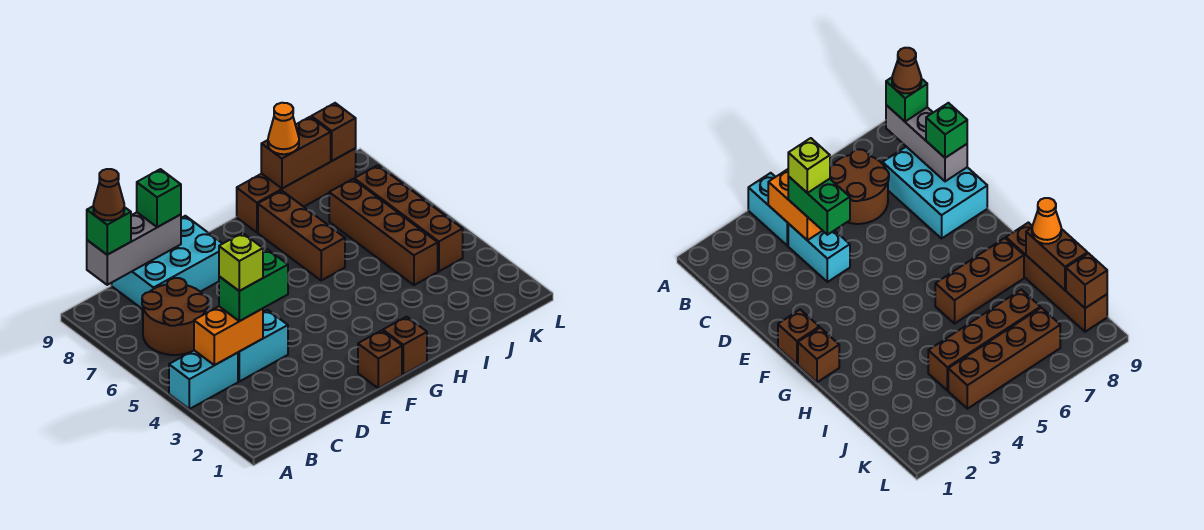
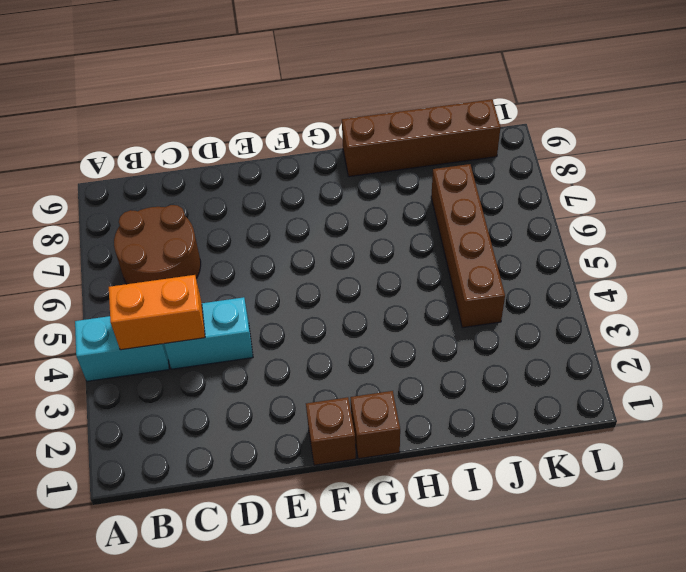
none -> cyan 2x3 brick [112,216,223,309]
none -> brown 1x3 brick [258,191,345,280]
none -> brown 1x4 brick [354,165,463,271]

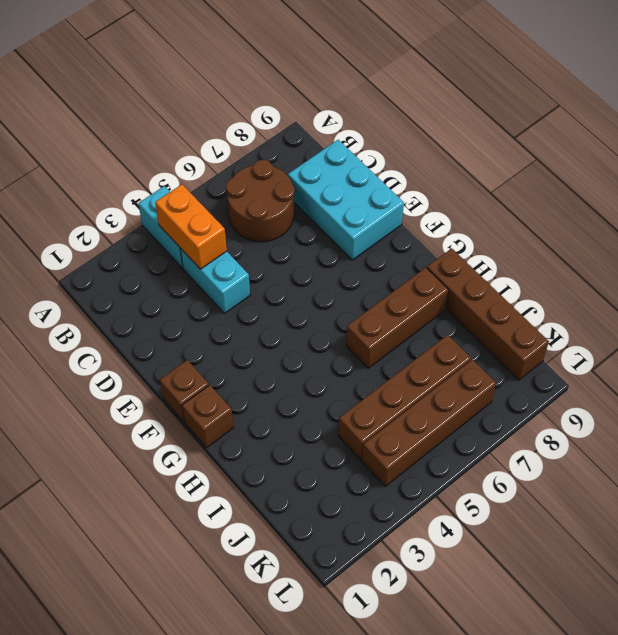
none -> grey 1x3 brick [87,212,181,285]
none -> brown 1x2 brick [261,117,331,188]
none -> brown 1x1 brick [311,103,356,161]

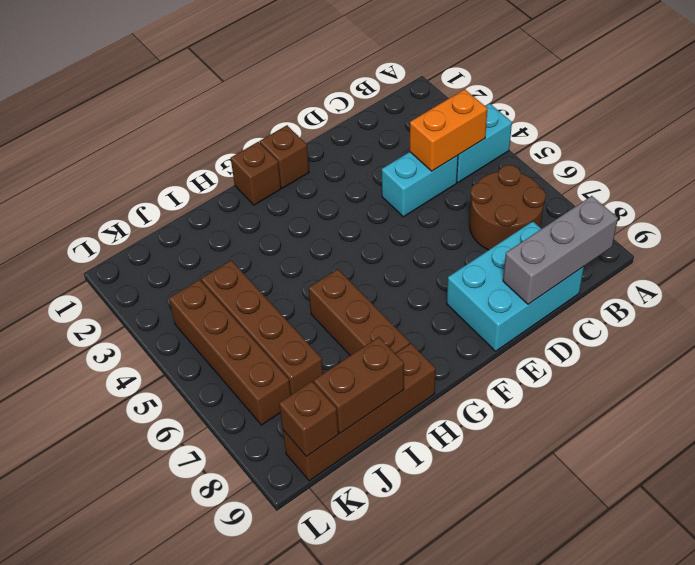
none -> green 1x1 brick [87,207,131,255]
none -> green 1x2 brick [219,249,288,321]
none -> green 1x1 brick [137,169,181,227]

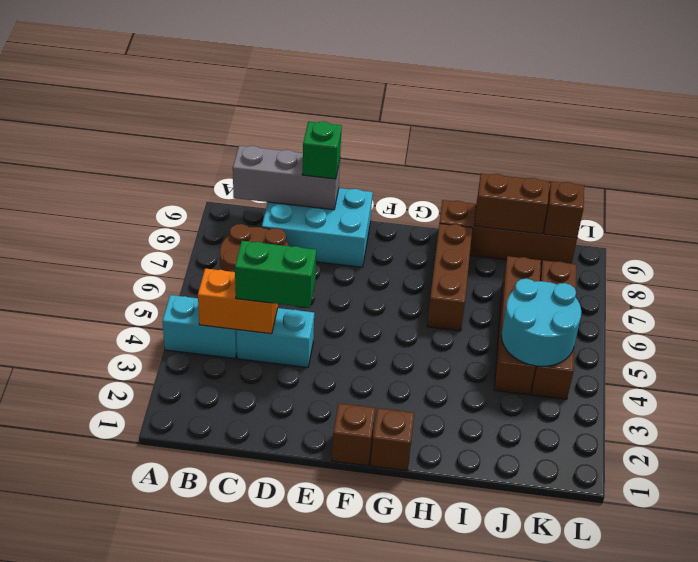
cyan 2x2 round brick [501,279,581,366] -> none
none -> green 1x1 brick [87,207,131,255]
none -> orange 1x1 cone [268,103,299,154]
none -> brown 1x1 cone [93,169,124,220]

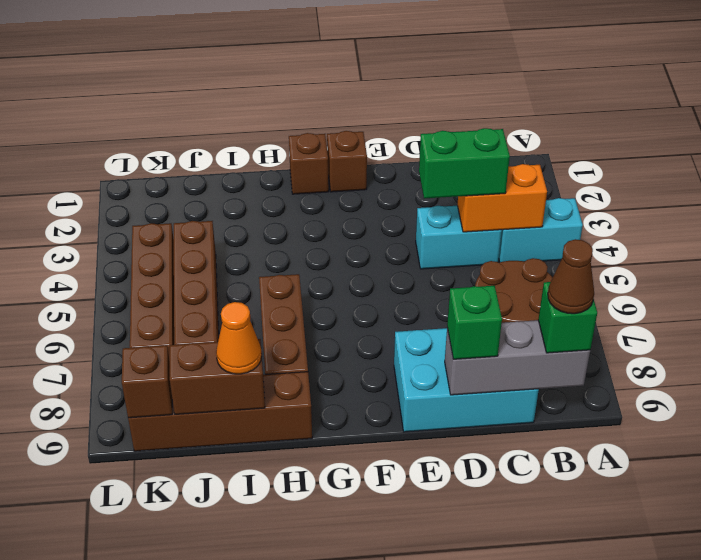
none -> lime 1x1 brick [219,233,263,291]

